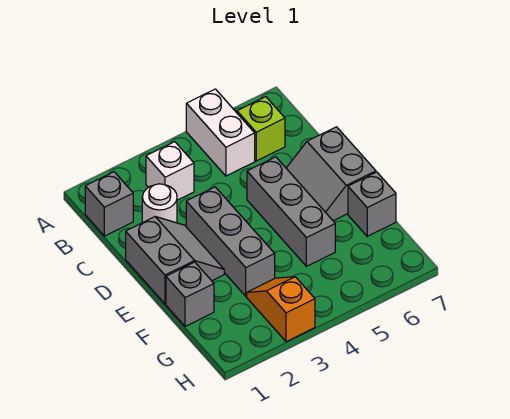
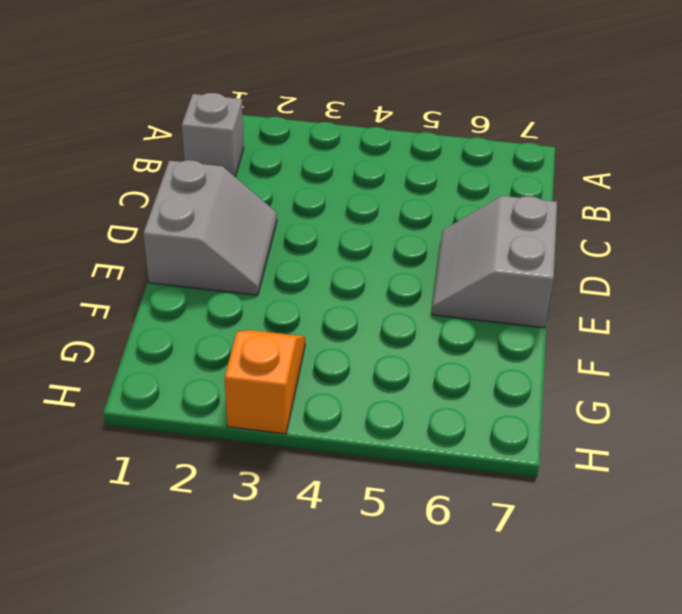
none -> white 1x2 brick [186,89,255,176]
none -> white 1x1 brick [146,142,194,200]
none -> lime 1x1 brick [237,97,285,161]

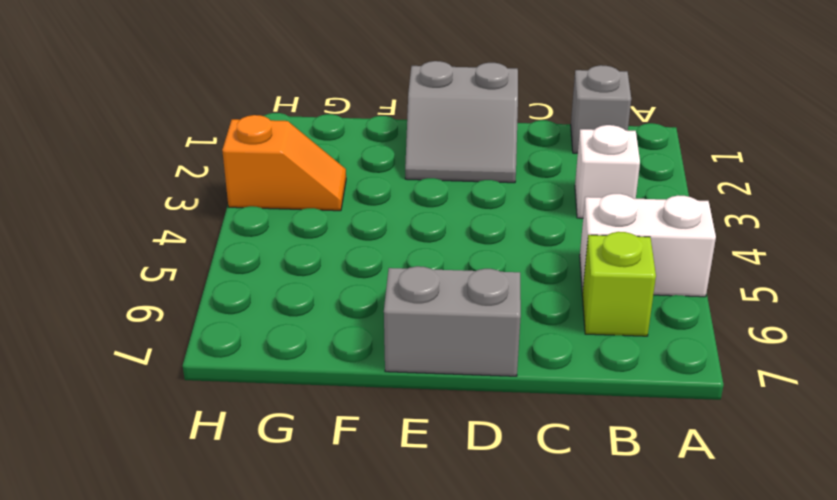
none -> white 1x1 round brick [142,184,177,223]
none -> grey 1x3 brick [186,187,275,296]
none -> grey 1x3 brick [247,157,335,266]

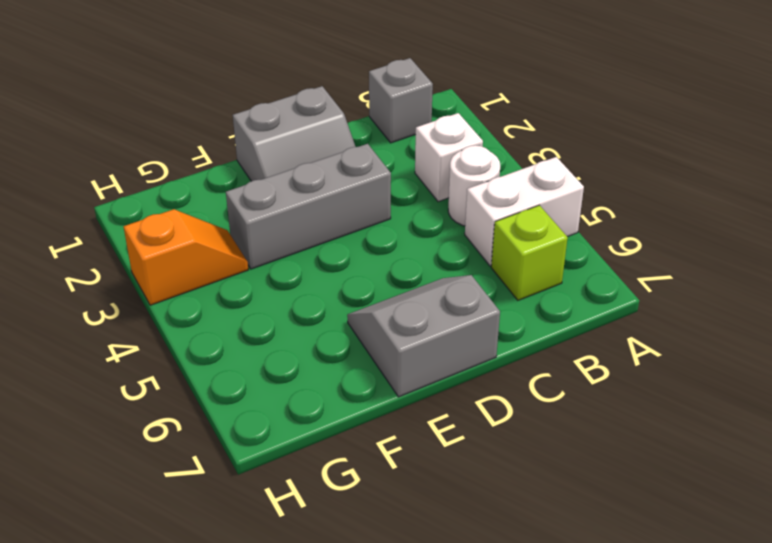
white 1x1 round brick [448,145,500,226] -> white 1x1 round brick moved to [142,184,177,223]
none -> grey 1x3 brick [247,157,335,266]
none -> grey 1x1 brick [166,262,214,326]
none -> grey 1x1 brick [348,172,396,236]

